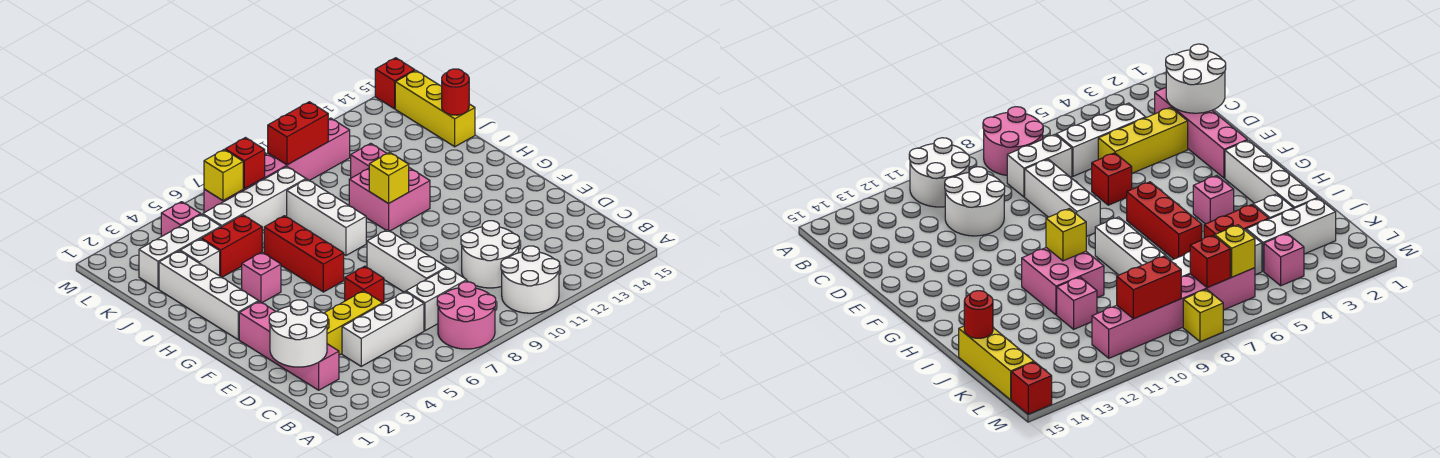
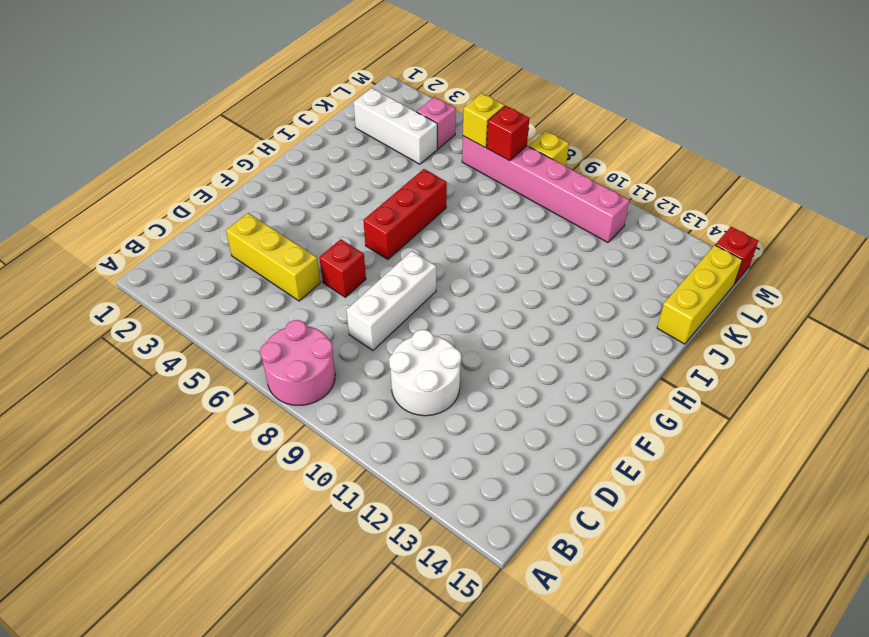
none -> white 2x2 round brick [501,246,560,313]
none -> pink 1x4 brick [239,301,339,390]
none -> white 1x3 brick [342,292,424,366]
none -> white 1x2 brick [406,268,467,331]

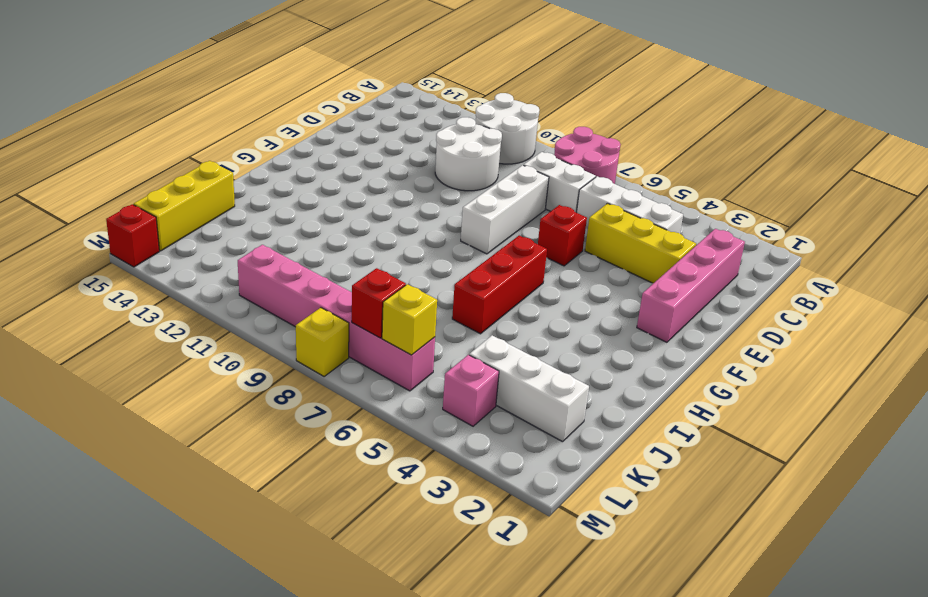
none -> white 1x4 brick [159,251,259,340]
none -> pink 1x1 brick [242,252,281,302]
none -> white 1x3 brick [287,179,366,255]
none -> pink 2x2 brick [349,168,430,231]

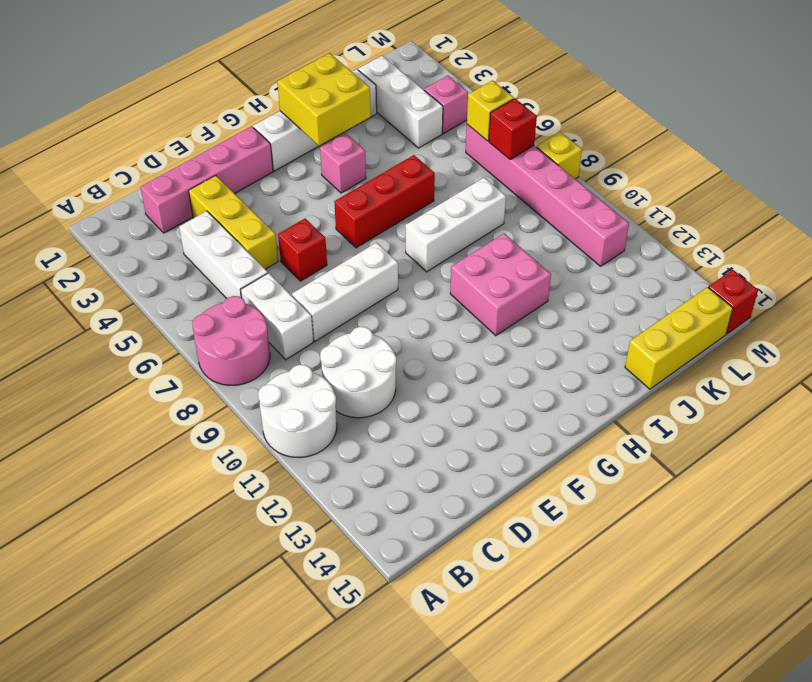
yellow 2x2 brick [277,53,371,146] -> none
none -> white 1x1 brick [180,239,220,276]
none -> red 1x2 brick [202,215,262,277]
none -> pink 1x1 brick [351,143,387,178]
none -> white 1x4 brick [203,167,306,231]

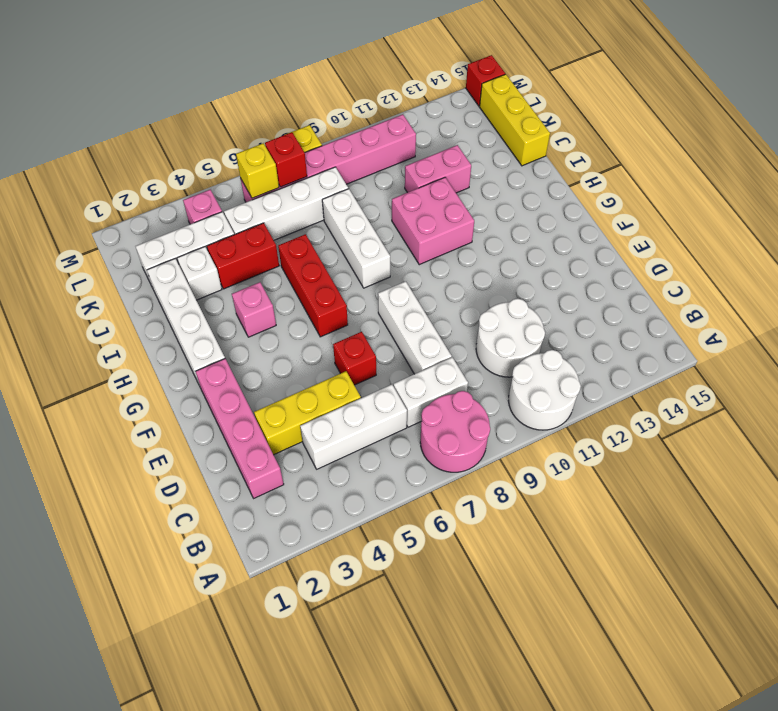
pink 1x2 brick [405,145,471,193] -> pink 1x1 brick [351,143,387,178]
none -> white 2x2 round brick [269,300,328,367]
none -> yellow 1x1 brick [369,152,409,204]
none -> red 1x1 round brick [442,69,469,115]
none -> red 1x2 brick [268,102,328,165]

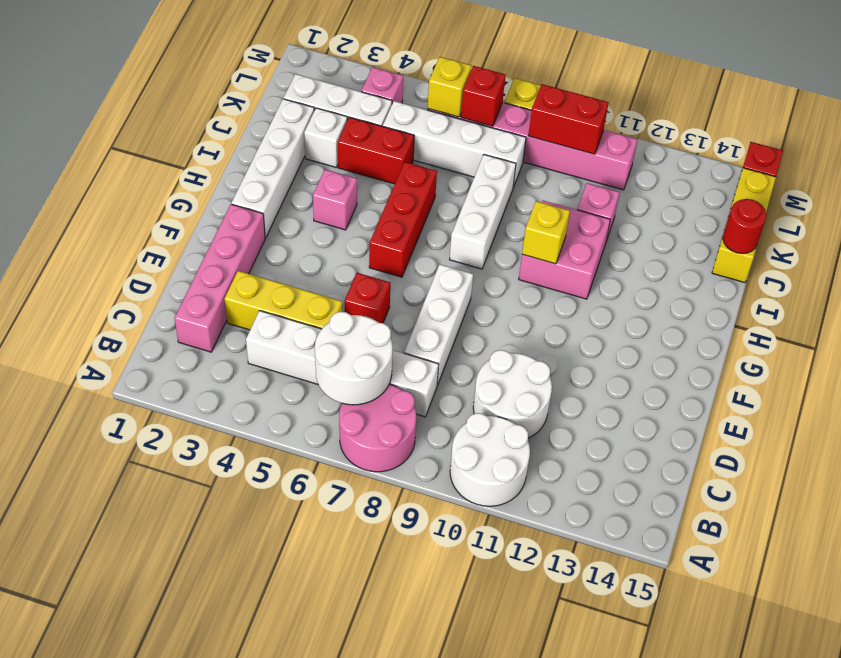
white 2x2 round brick [315,312,393,405] -> white 2x2 round brick moved to [269,300,328,367]

